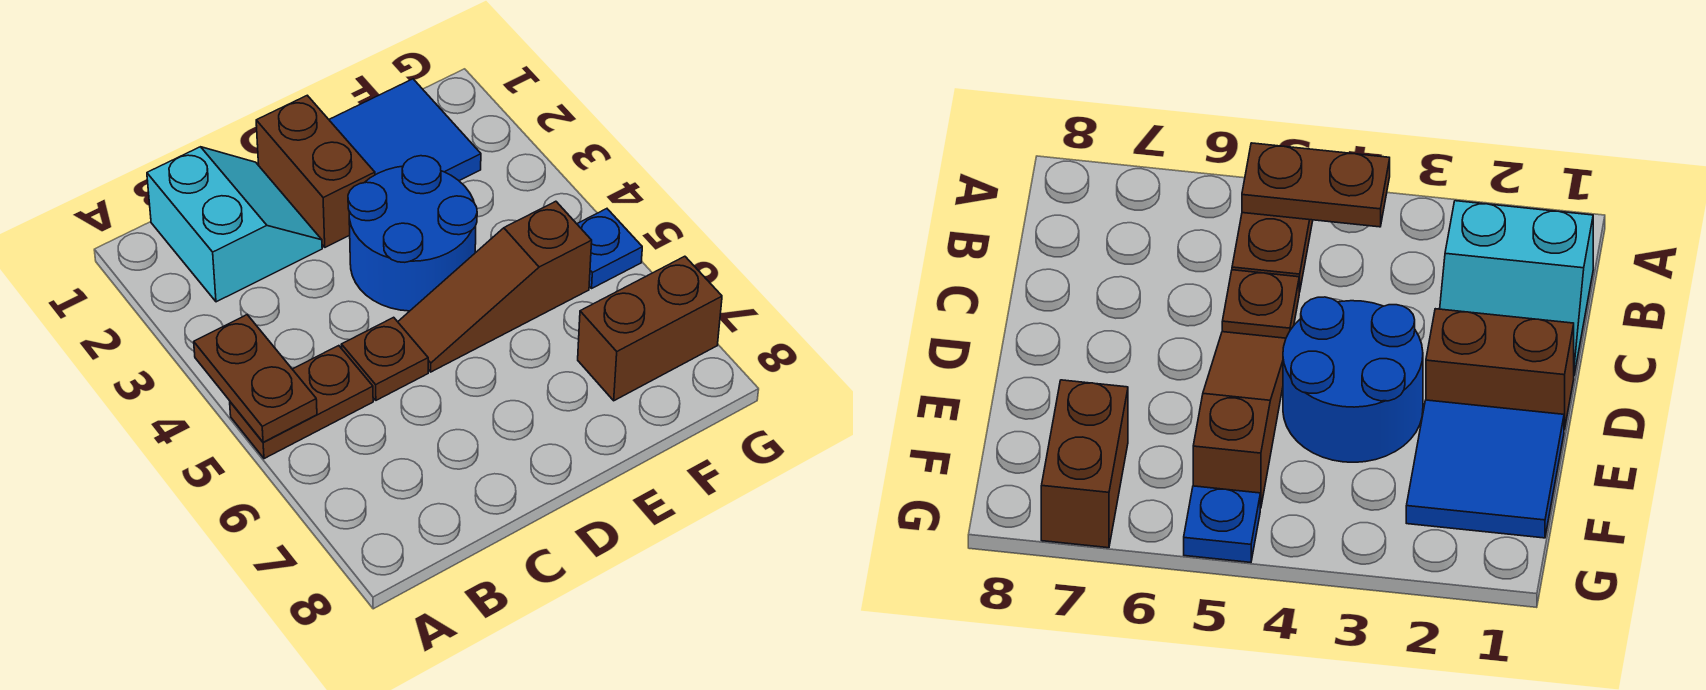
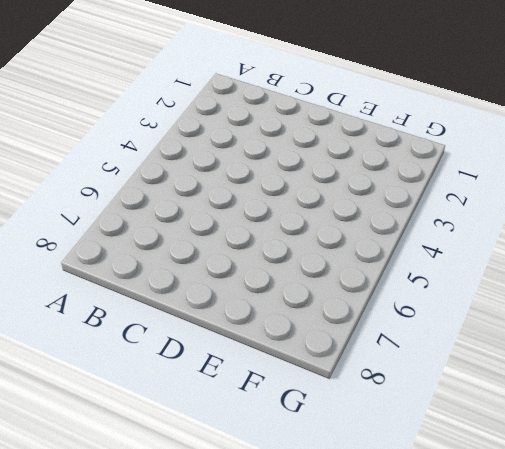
none -> brown 1x2 plate [230,346,373,459]
none -> cyan 2x2 slope [147,147,322,302]

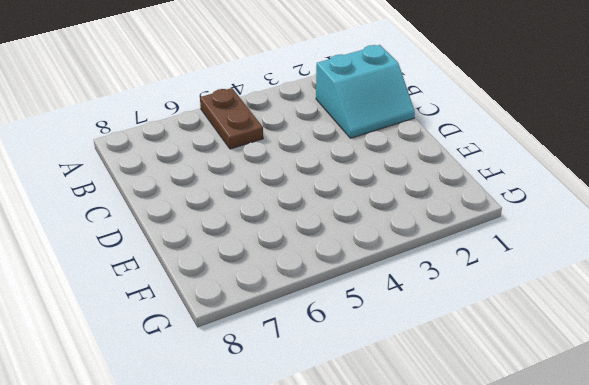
none -> brown 1x1 plate [341,317,428,400]
none -> brown 1x2 brick [256,95,375,247]

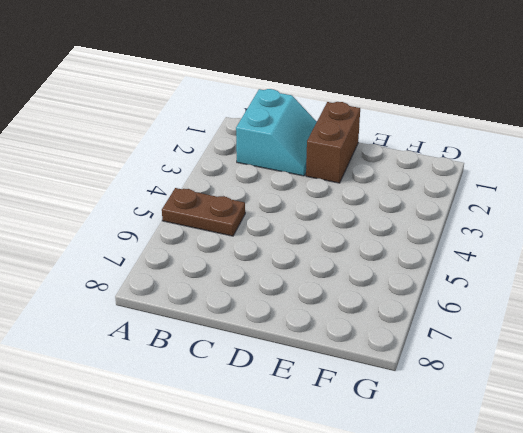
none -> brown 1x1 plate [341,317,428,400]
none -> blue 2x2 round brick [348,156,477,311]

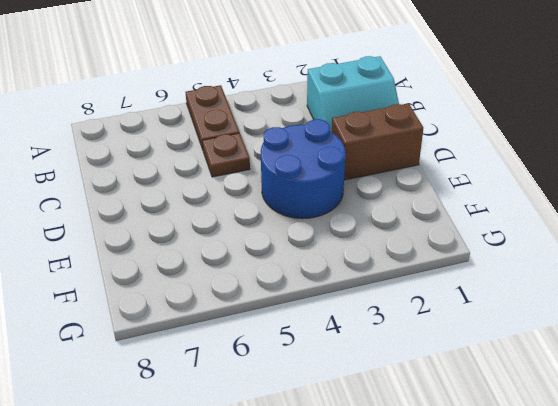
none -> brown 1x3 slope [398,201,592,372]
none -> blue 2x2 tile [329,79,481,181]

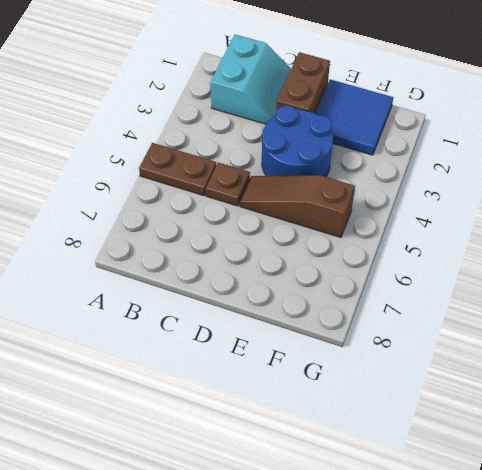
none -> brown 1x2 brick [578,256,722,401]
none -> blue 1x1 plate [577,209,642,288]

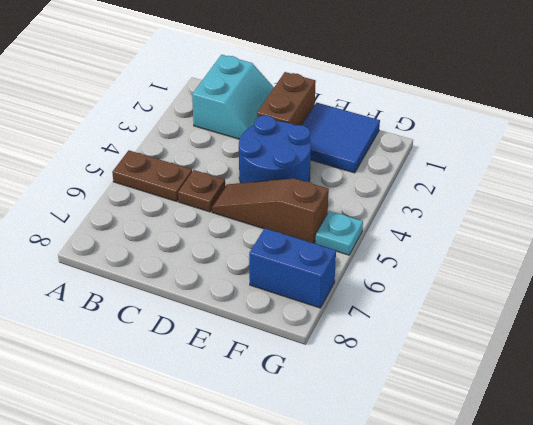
blue 1x2 brick [249,228,336,308] -> brown 1x2 brick [578,256,722,401]
cyan 1x1 plate [316,211,363,255] -> blue 1x1 plate [577,209,642,288]
none -> brown 1x2 plate [194,315,317,442]

